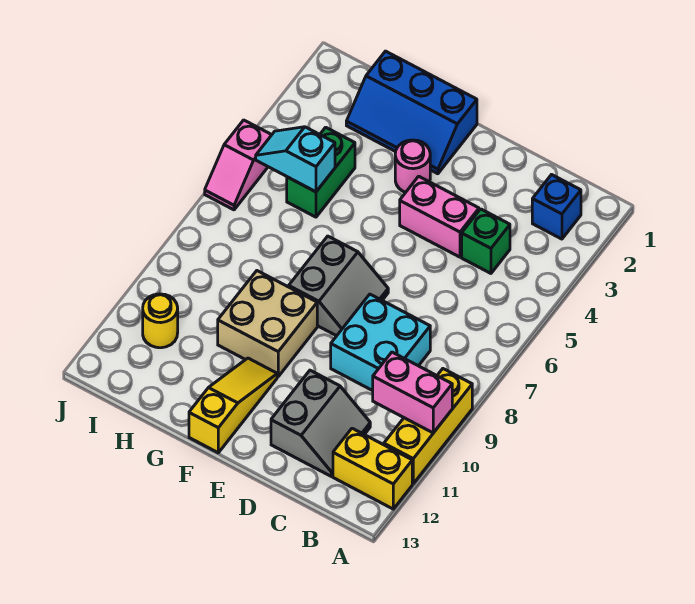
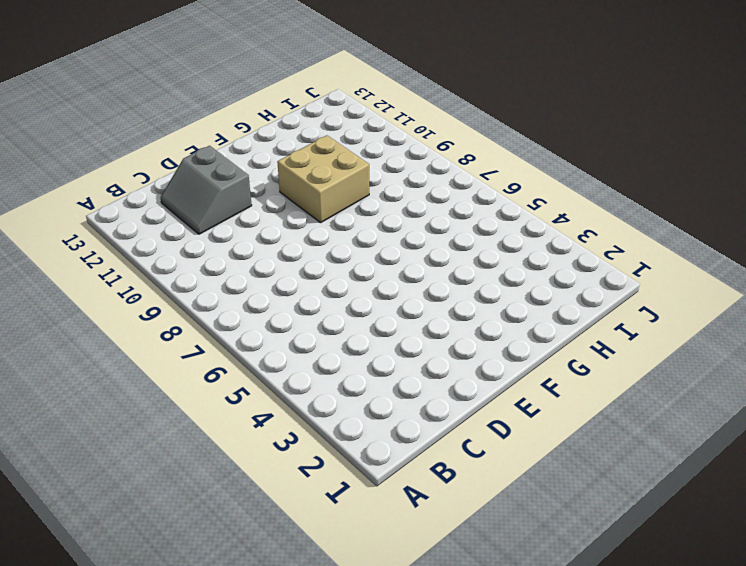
none -> yellow 1x3 brick [384,369,472,483]
none -> yellow 1x2 brick [333,428,412,509]
none -> blue 1x1 brick [532,175,581,239]

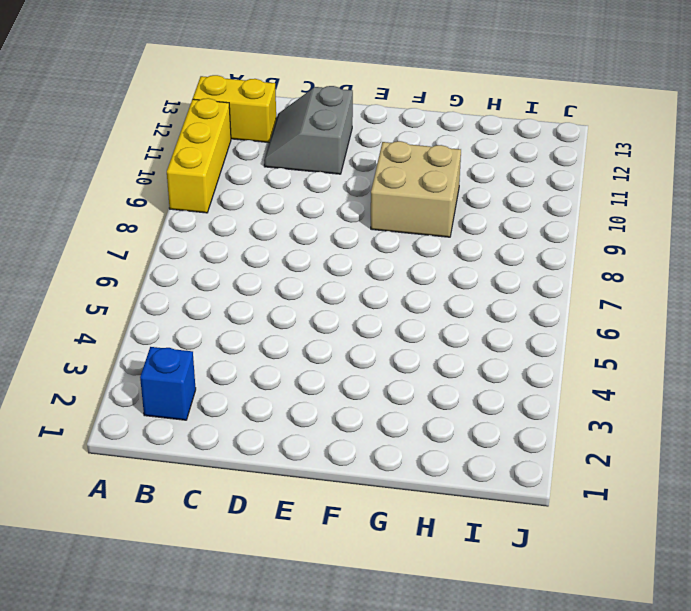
none -> green 1x1 brick [462,209,510,273]
none -> cyan 2x2 brick [331,294,430,391]
none -> pink 1x2 brick [400,176,479,257]

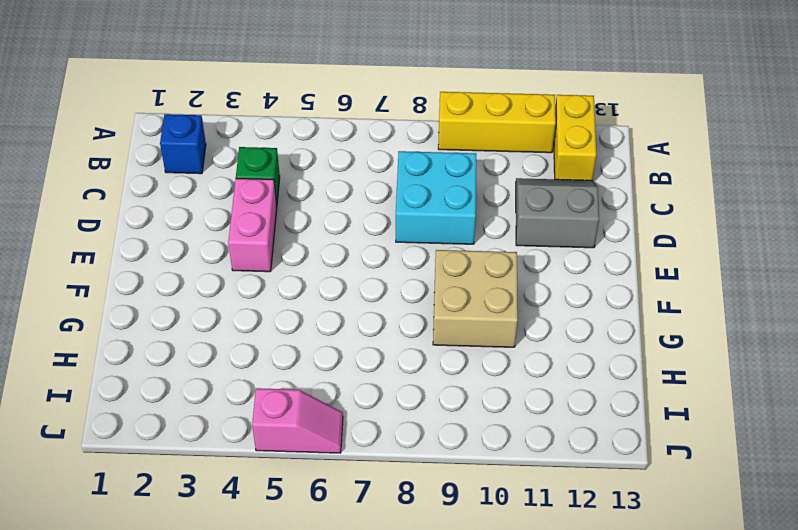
none -> grey 2x2 slope [289,236,388,336]
none -> blue 2x3 slope [346,51,477,174]
none -> pink 1x1 round brick [395,140,430,192]

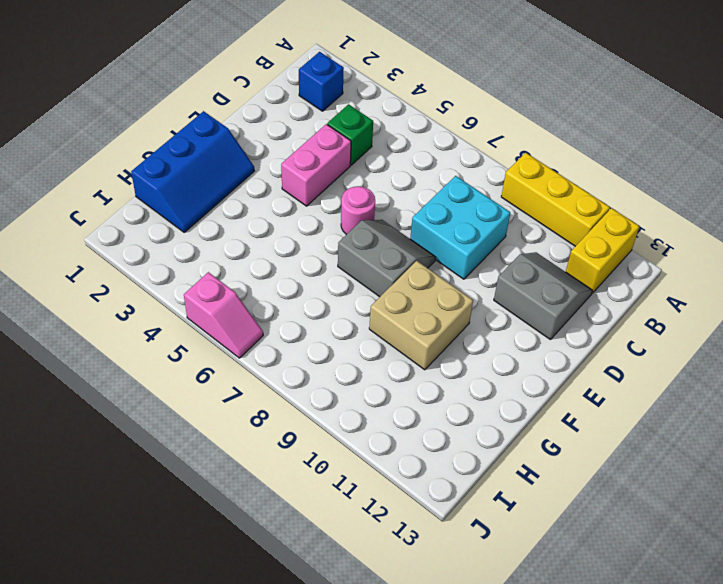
pink 1x1 round brick [341,186,375,235] -> pink 1x1 round brick moved to [395,140,430,192]
none -> yellow 1x3 slope [189,358,277,453]
none -> green 1x2 brick [287,127,355,217]
none -> yellow 1x1 round brick [143,294,178,348]

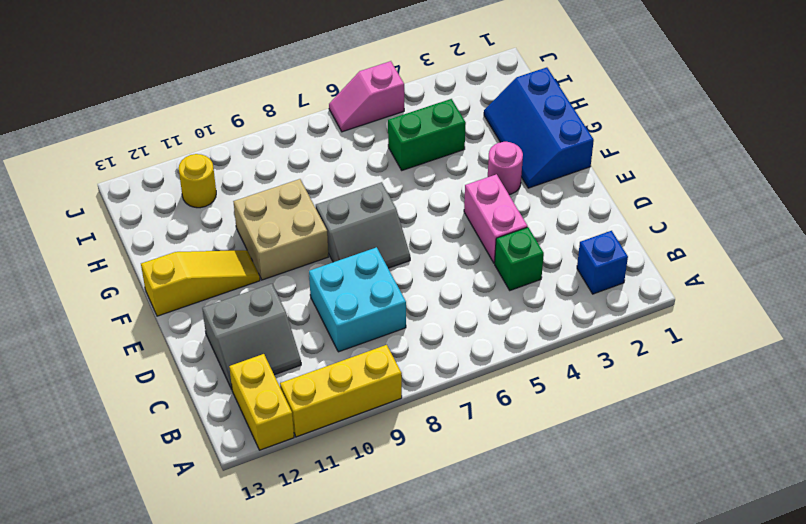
none -> pink 1x2 brick [373,352,452,433]
none -> cyan 1x2 slope [256,127,335,192]

